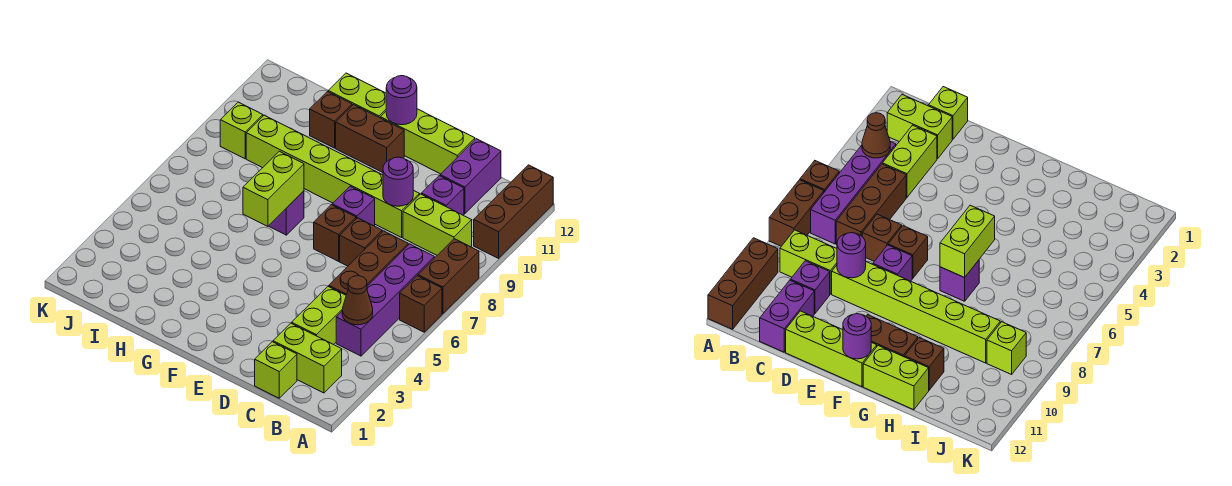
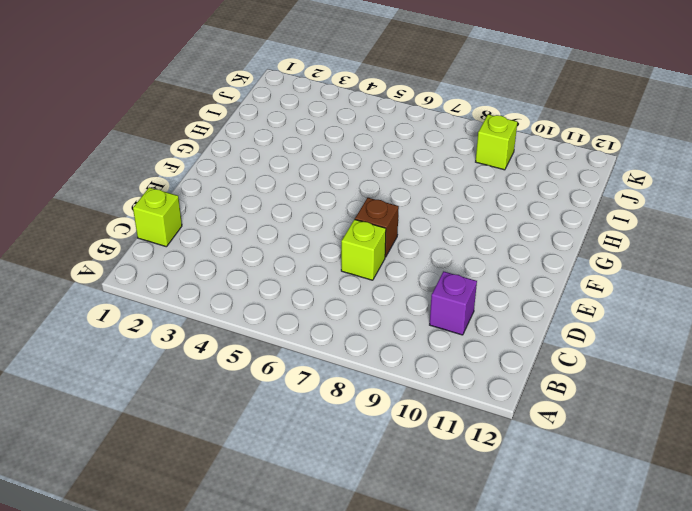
lime 1x1 brick [341,219,386,280] -> brown 1x1 brick [340,218,382,266]
none -> brown 1x1 brick [400,276,442,332]
none -> brown 1x2 brick [418,239,479,314]
none -> brown 1x3 brick [474,165,553,258]

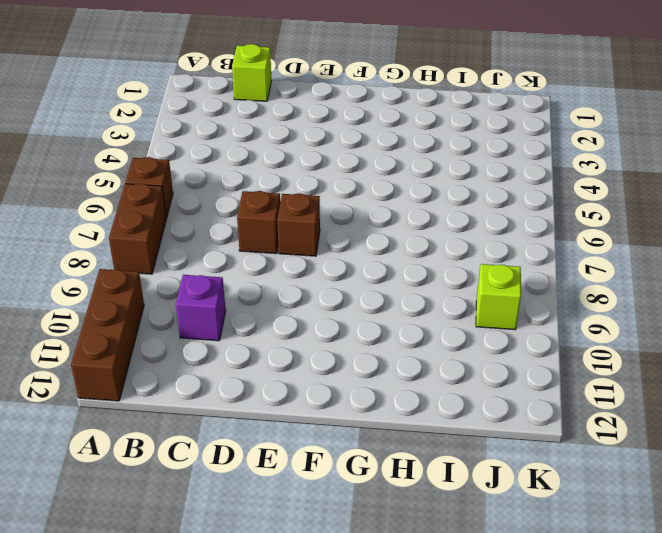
none -> lime 1x2 brick [273,323,342,393]
none -> purple 1x4 brick [336,244,434,356]
none -> lime 1x2 brick [403,194,472,255]

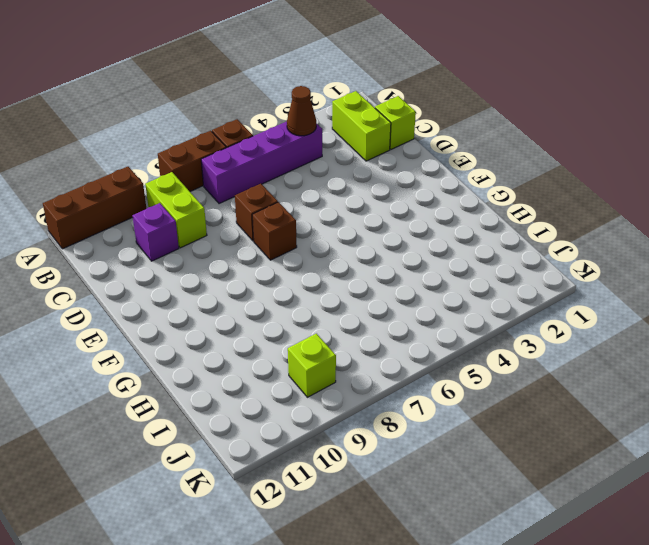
none -> lime 1x2 brick [292,286,346,345]
none -> brown 1x3 brick [329,231,408,295]
none -> purple 1x2 brick [440,139,501,214]

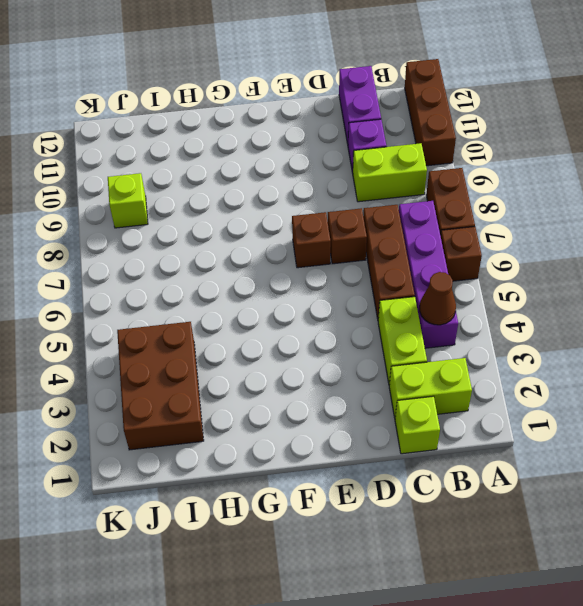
brown 2x3 brick [117,322,204,450] -> none
none -> lime 1x6 brick [246,115,419,237]
none -> lime 1x3 brick [380,109,475,174]
none -> purple 1x1 brick [332,186,375,226]

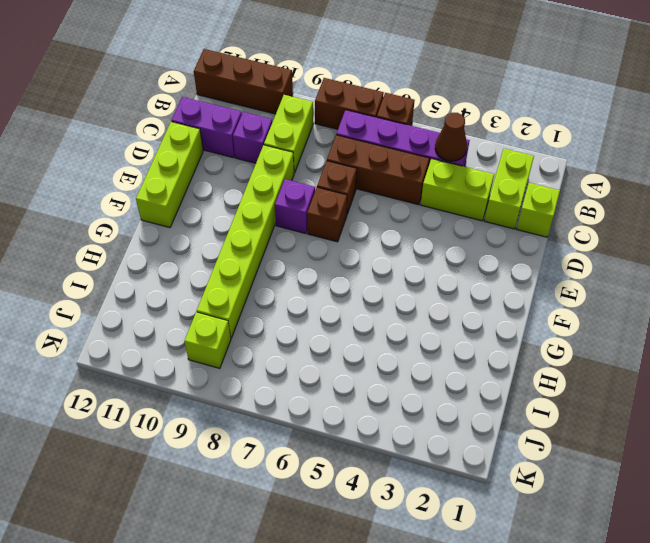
none -> brown 1x2 brick [336,105,404,172]
none -> purple 1x1 brick [269,191,304,235]
none -> lime 1x2 brick [328,73,386,118]

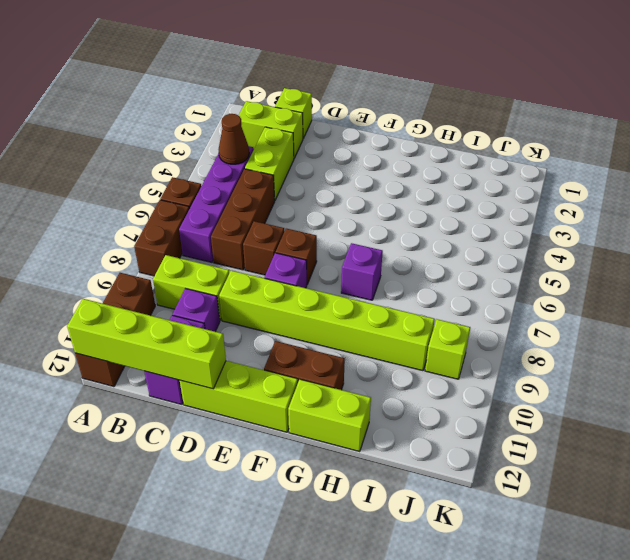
lime 1x4 brick [67,299,226,389] -> none
none -> brown 1x1 brick [310,91,352,148]
none -> purple 1x1 round brick [383,157,413,206]
none -> purple 1x1 round brick [386,76,417,125]

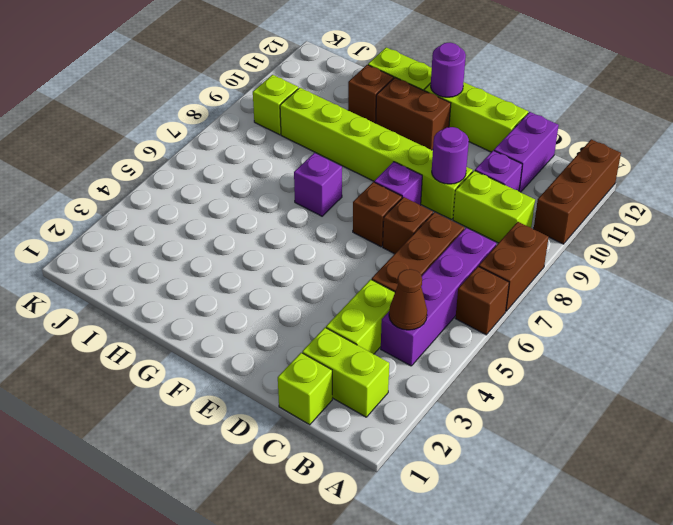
none -> lime 1x2 brick [243,151,304,226]

